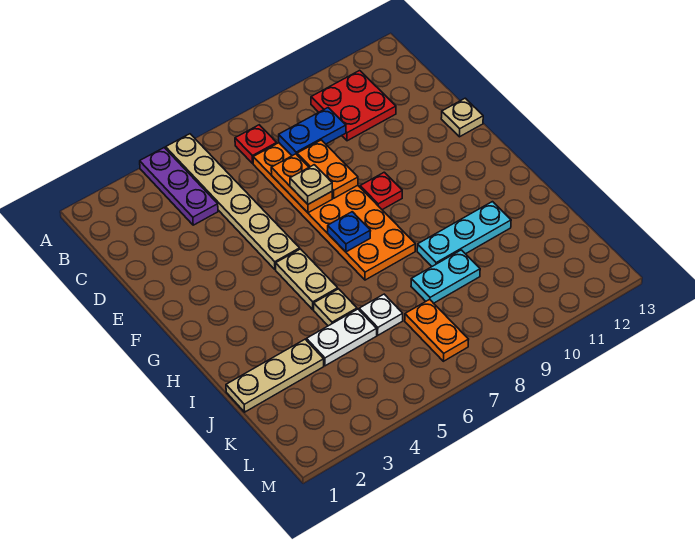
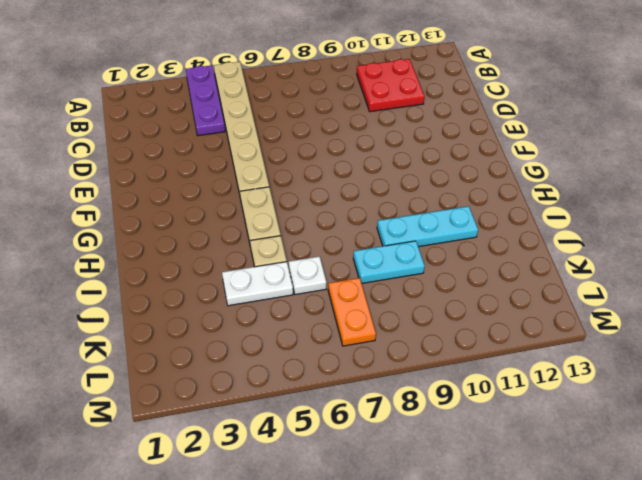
none -> red 1x1 plate [235,125,277,163]
none -> orange 2x6 plate [253,143,415,280]
none -> tan 1x1 plate [441,98,483,137]

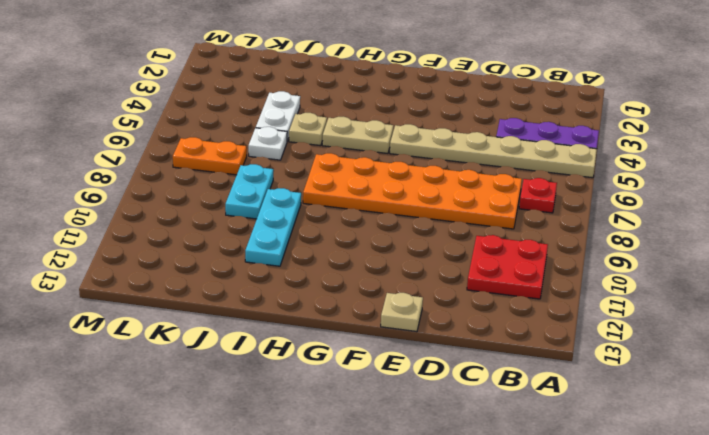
none -> red 1x1 plate [360,172,402,210]
none -> tan 1x3 plate [226,339,324,412]
none -> blue 1x2 plate [279,108,346,156]

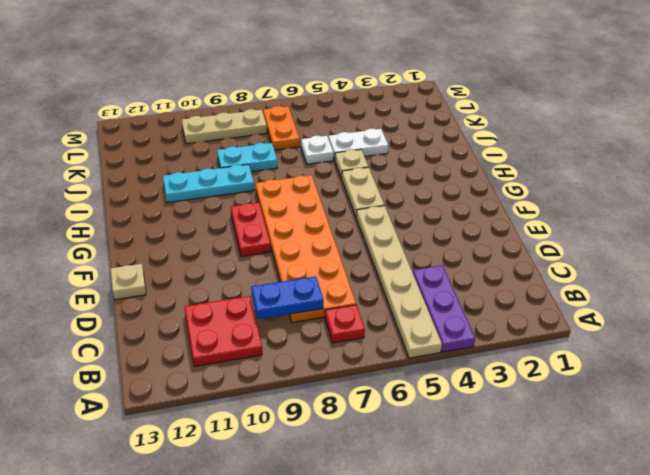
red 1x2 plate [231,203,271,257] -> red 1x1 plate [360,172,402,210]
tan 1x3 plate [182,109,267,144] -> tan 1x3 plate moved to [226,339,324,412]
none -> orange 1x2 plate [271,154,332,213]
none -> orange 1x2 plate [297,140,358,198]
none -> blue 1x1 plate [328,212,371,252]

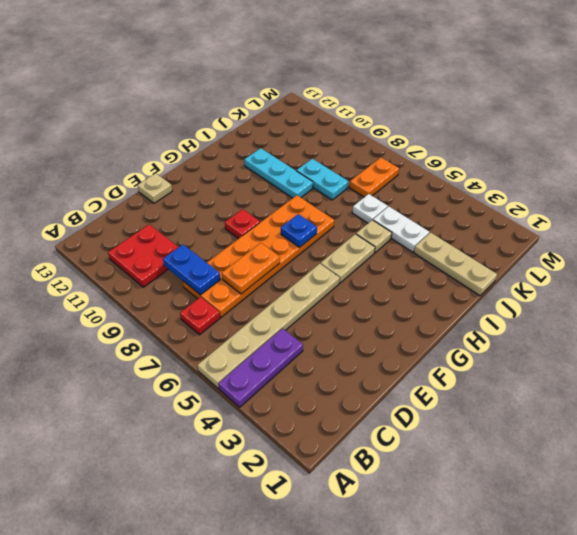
none -> orange 1x2 plate [297,140,358,198]
none -> tan 1x1 plate [290,165,332,204]

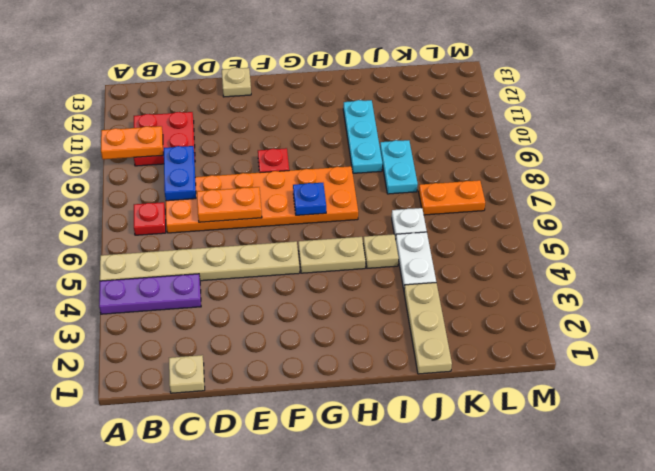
orange 1x2 plate [101,126,163,159] -> orange 1x2 plate moved to [297,140,358,198]
tan 1x1 plate [169,355,205,393] -> tan 1x1 plate moved to [290,165,332,204]

